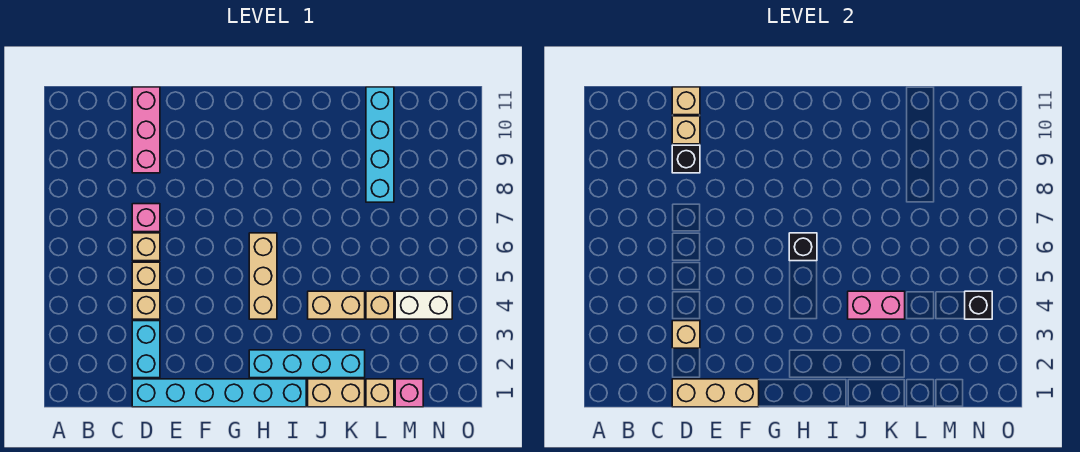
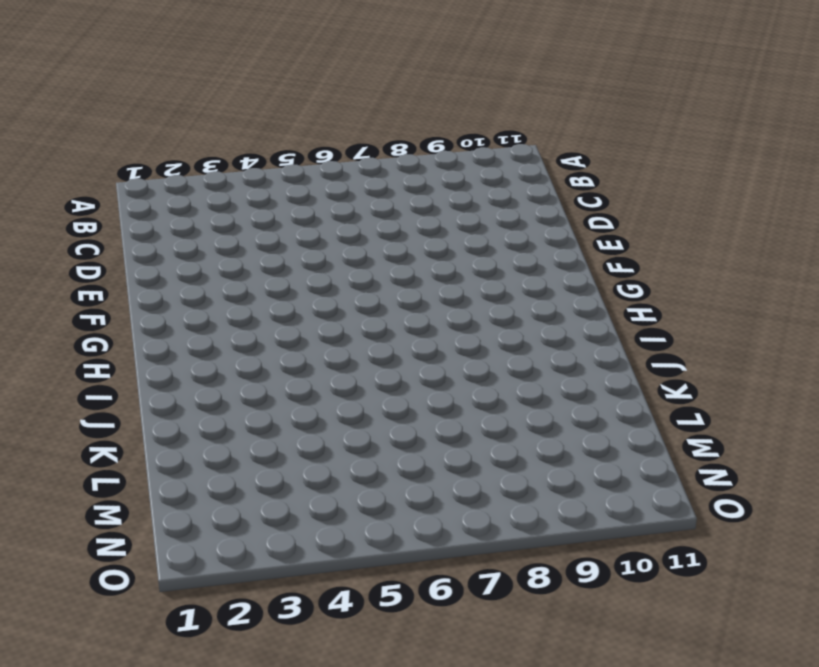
none -> cyan 1x6 brick [132,379,306,407]
none -> cyan 1x2 brick [132,321,160,378]
none -> tan 1x1 brick [132,291,160,319]

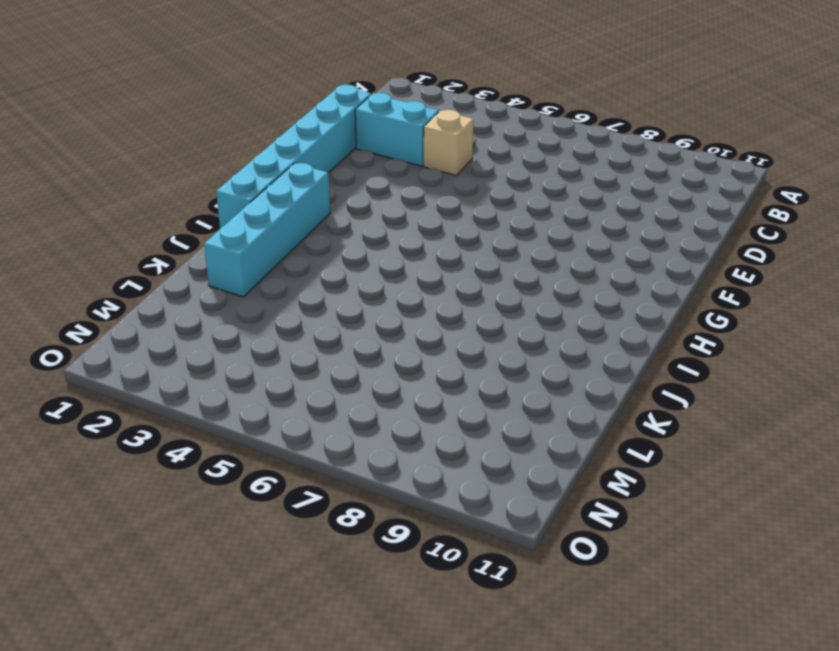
none -> tan 1x1 brick [132,262,160,290]
none -> tan 1x1 brick [132,233,160,261]
none -> pink 1x1 brick [132,204,160,232]

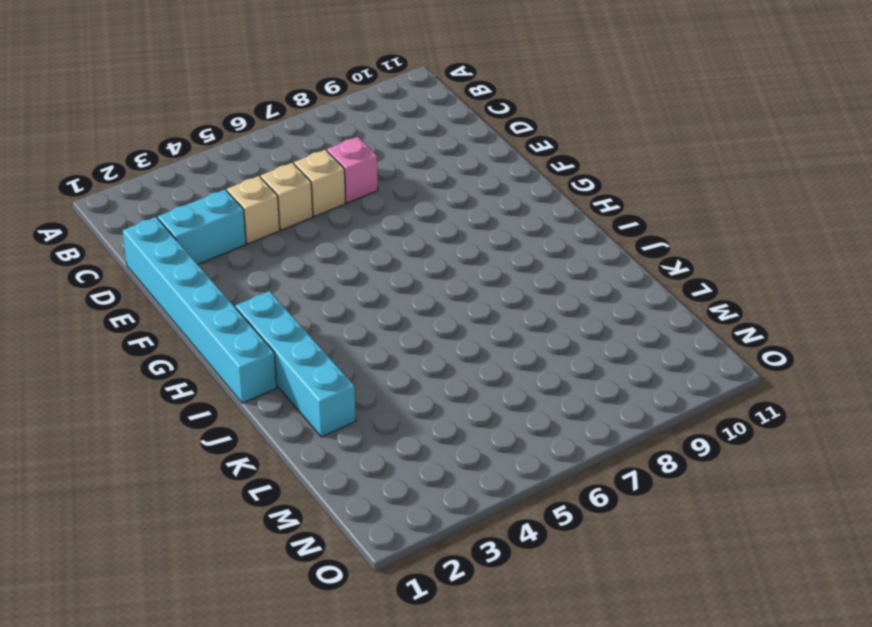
none -> pink 1x3 brick [132,87,160,173]
none -> tan 1x3 brick [249,233,277,319]
none -> tan 1x2 brick [308,379,365,407]

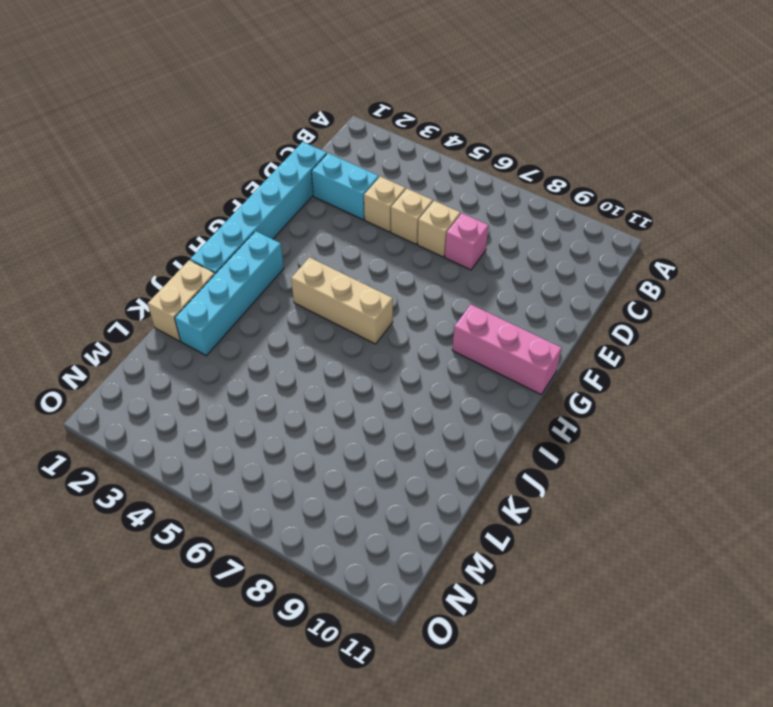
pink 1x3 brick [452,305,562,394] -> pink 1x3 brick moved to [132,87,160,173]
none -> tan 1x2 brick [308,291,365,319]
none -> tan 1x1 brick [366,379,394,407]
none -> tan 1x1 brick [366,291,394,319]

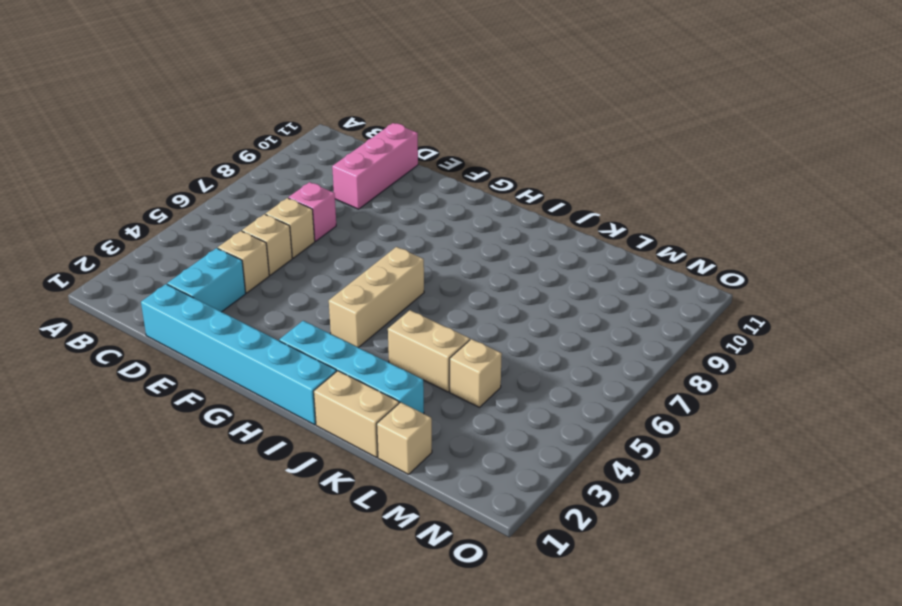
none -> cyan 1x4 brick [366,87,394,202]
none -> pink 1x1 brick [395,379,423,407]
none -> white 1x2 brick [395,291,452,319]

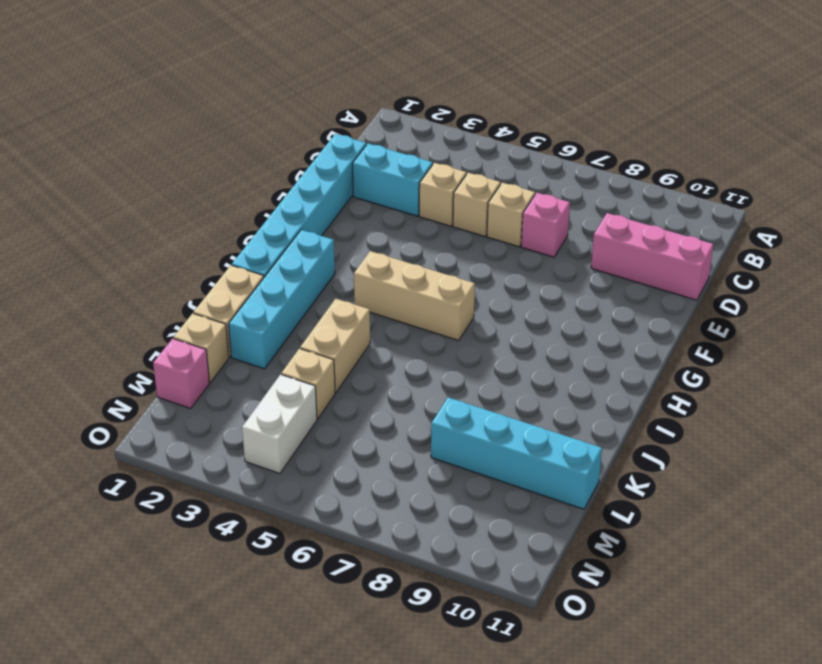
none -> tan 1x3 brick [672,379,759,407]
none -> tan 1x1 brick [672,321,700,348]
none -> black 1x1 brick [672,145,700,173]

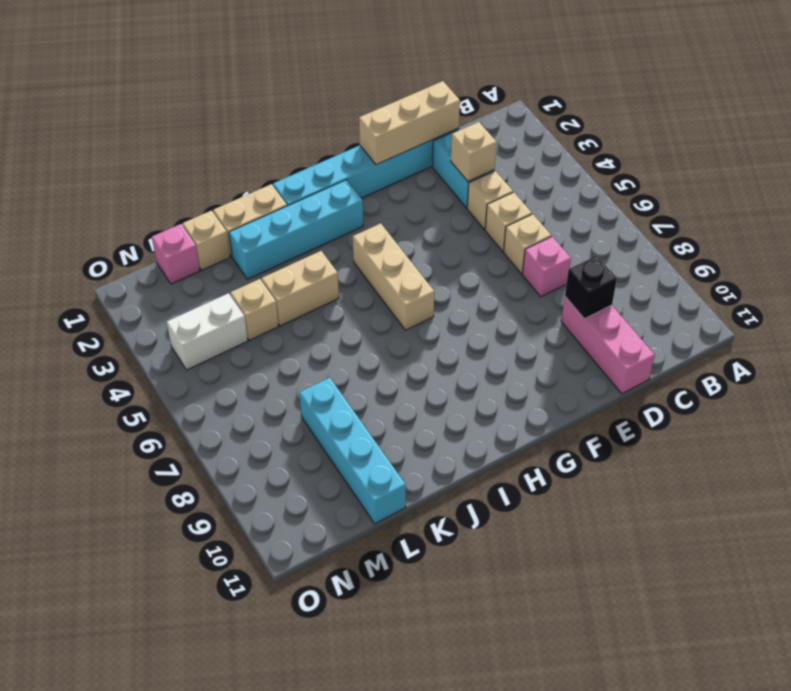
none -> tan 1x1 brick [672,116,700,144]
none -> tan 1x1 brick [672,87,700,115]
none -> black 1x1 brick [789,233,817,261]

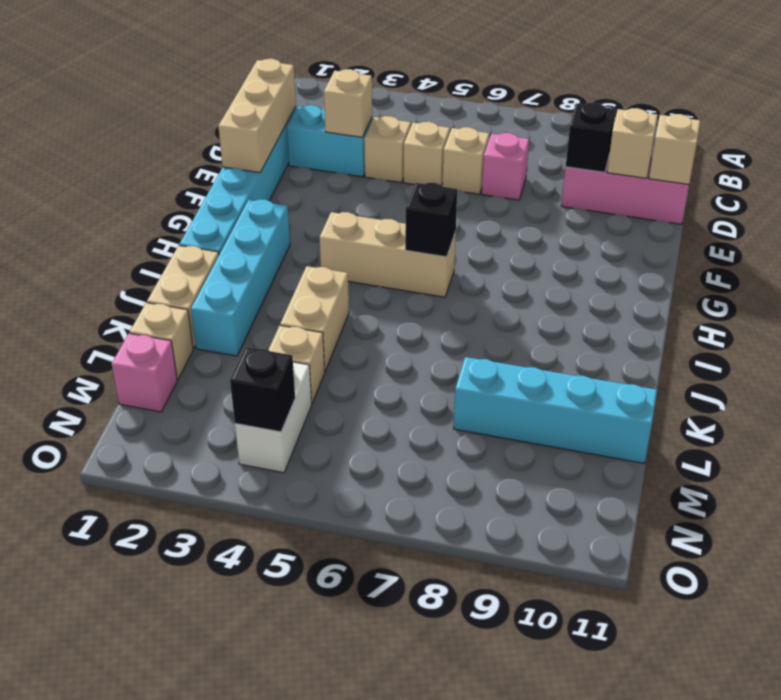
none -> pink 1x2 brick [848,291,905,319]

